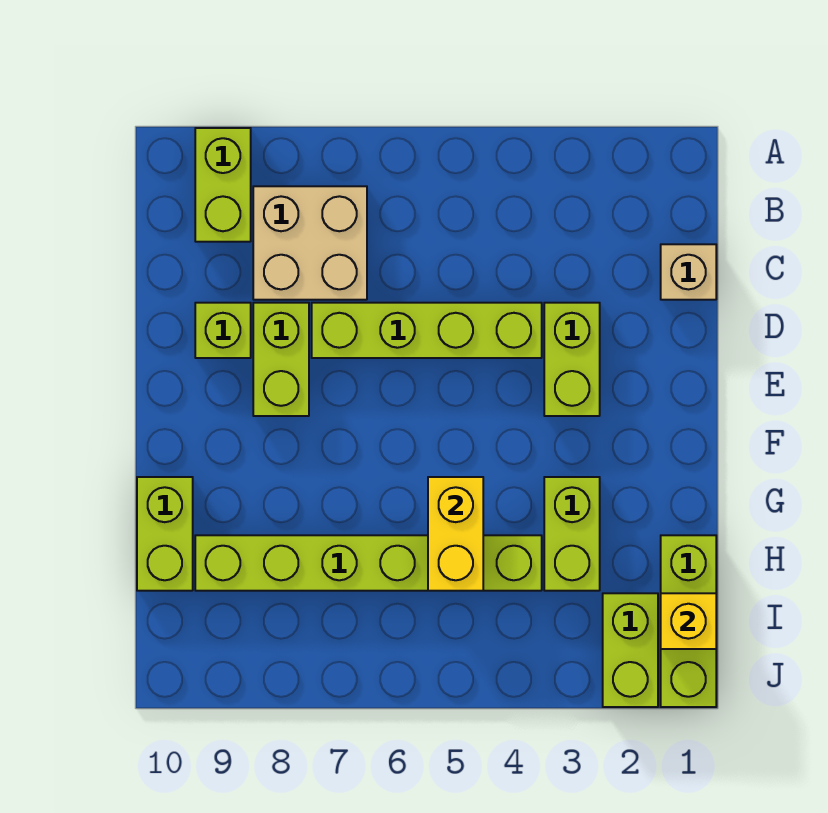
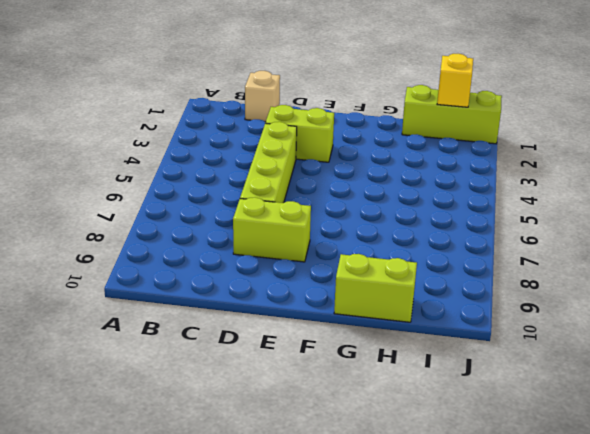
none -> lime 1x2 brick [195,128,251,242]
none -> tan 2x2 brick [253,186,367,300]
none -> lime 1x1 brick [195,303,251,358]

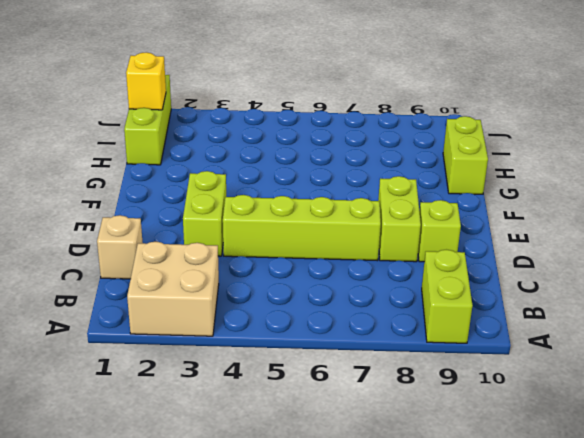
tan 2x2 brick [127,242,219,336] -> tan 2x2 brick moved to [253,186,367,300]
none -> lime 1x2 brick [544,477,600,591]
none -> lime 1x6 brick [195,535,542,591]
none -> lime 1x2 brick [603,593,658,707]

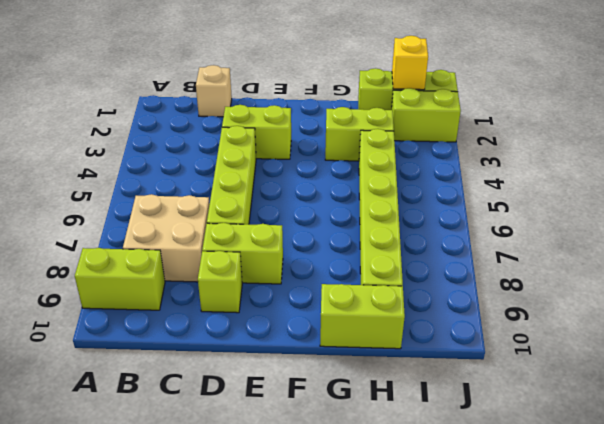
none -> yellow 1x2 brick [428,477,483,591]

